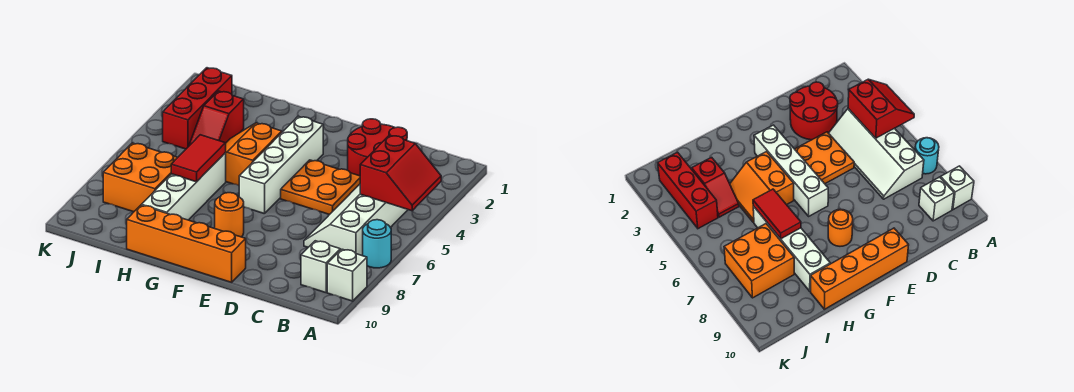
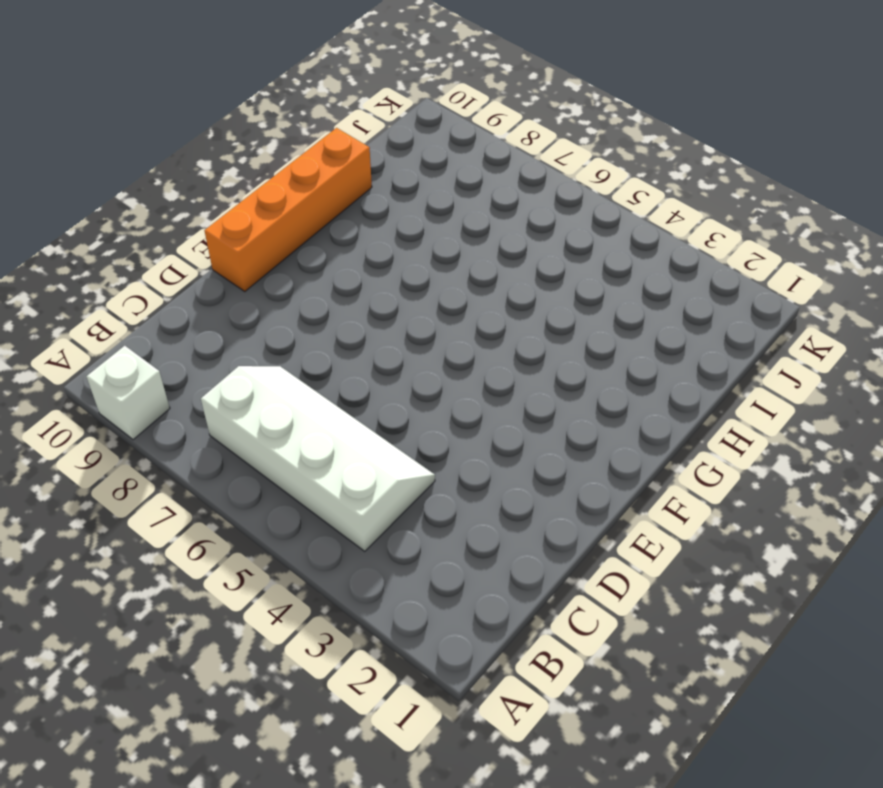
none -> cyan 1x1 round brick [363,220,391,268]
none -> white 1x1 brick [301,241,340,293]
none -> red 2x2 round brick [348,119,407,176]

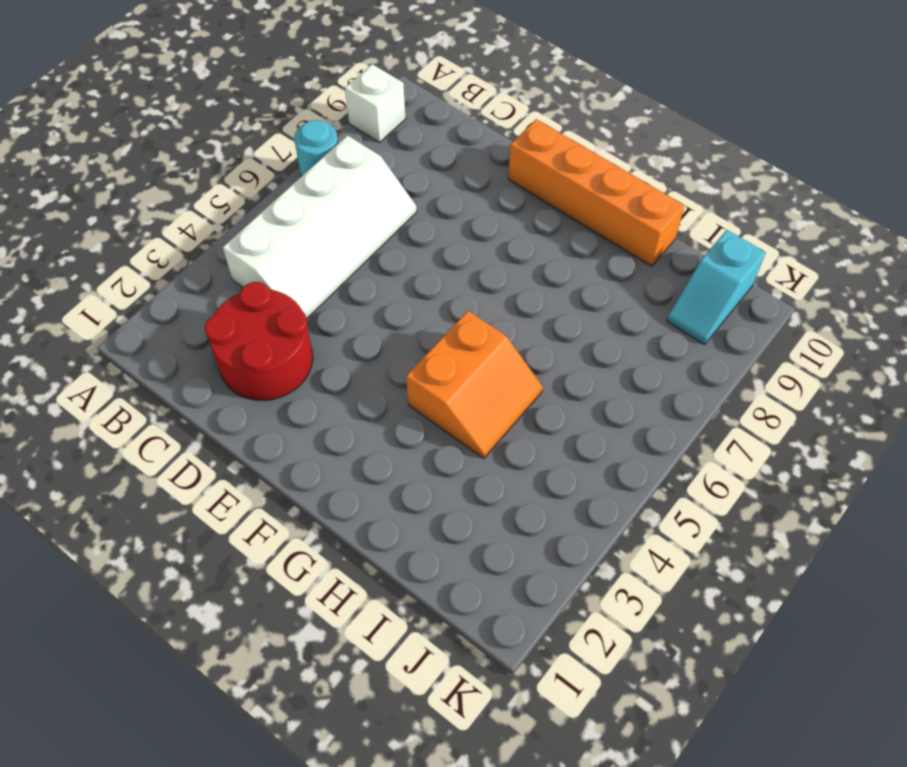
cyan 1x2 slope [667,230,766,345] -> none
none -> white 1x1 brick [301,241,340,293]
none -> orange 2x2 plate [281,160,360,215]
none -> white 1x4 brick [239,116,323,214]

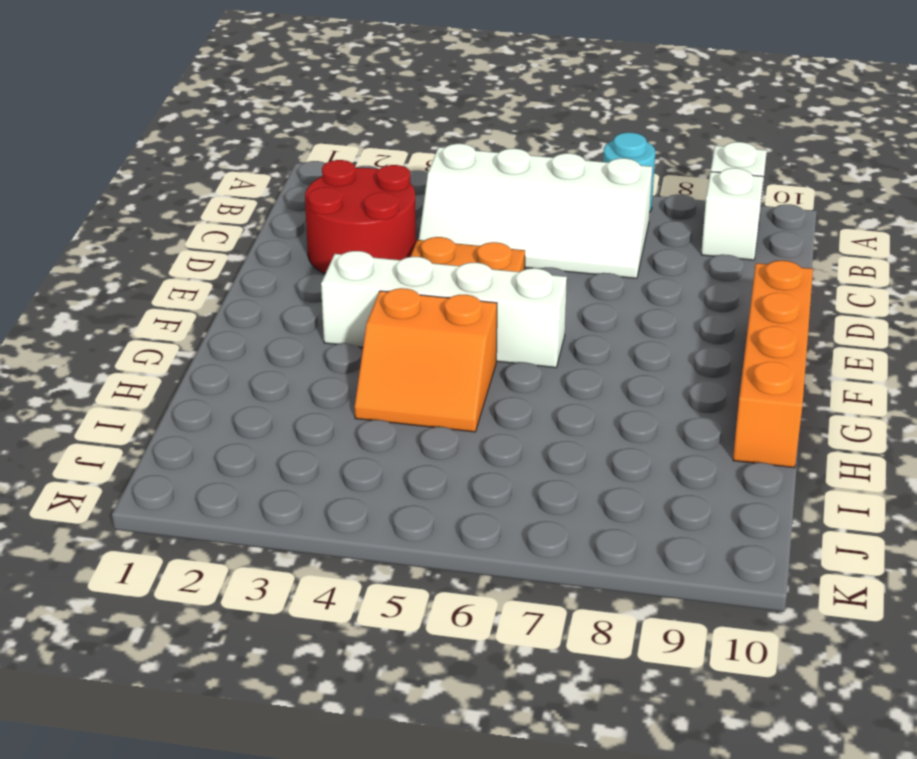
none -> orange 1x1 round brick [215,193,244,237]
none -> white 1x4 brick [141,153,226,220]
none -> red 1x2 slope [189,91,244,146]

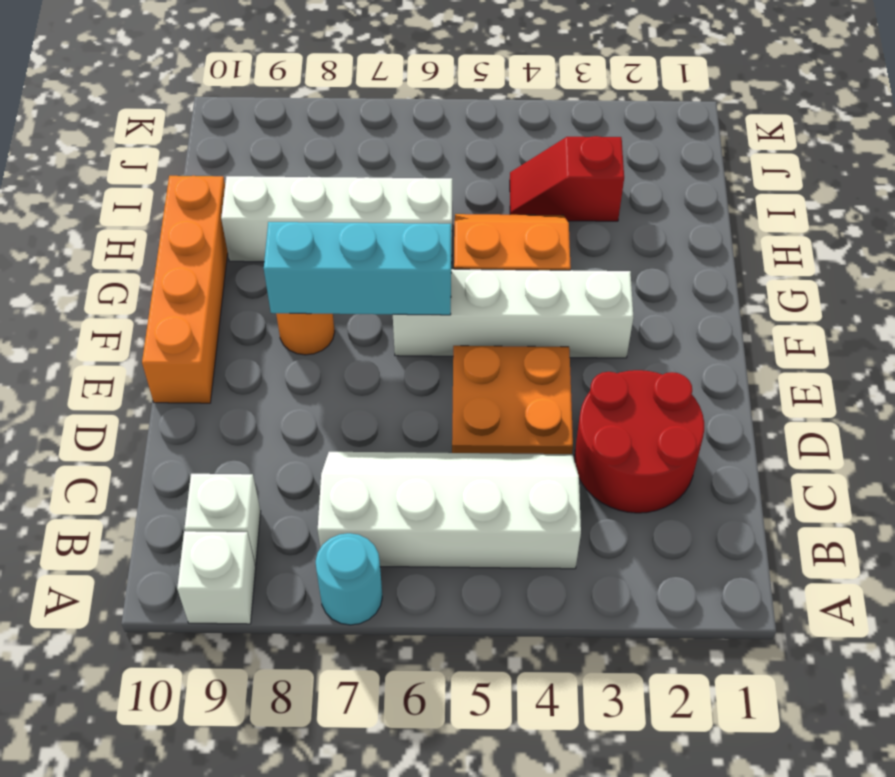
cyan 1x3 brick [264,222,451,315] -> none
none -> orange 2x2 brick [103,143,178,212]
none -> red 1x3 brick [163,68,232,149]
none -> red 2x2 slope [360,135,441,211]

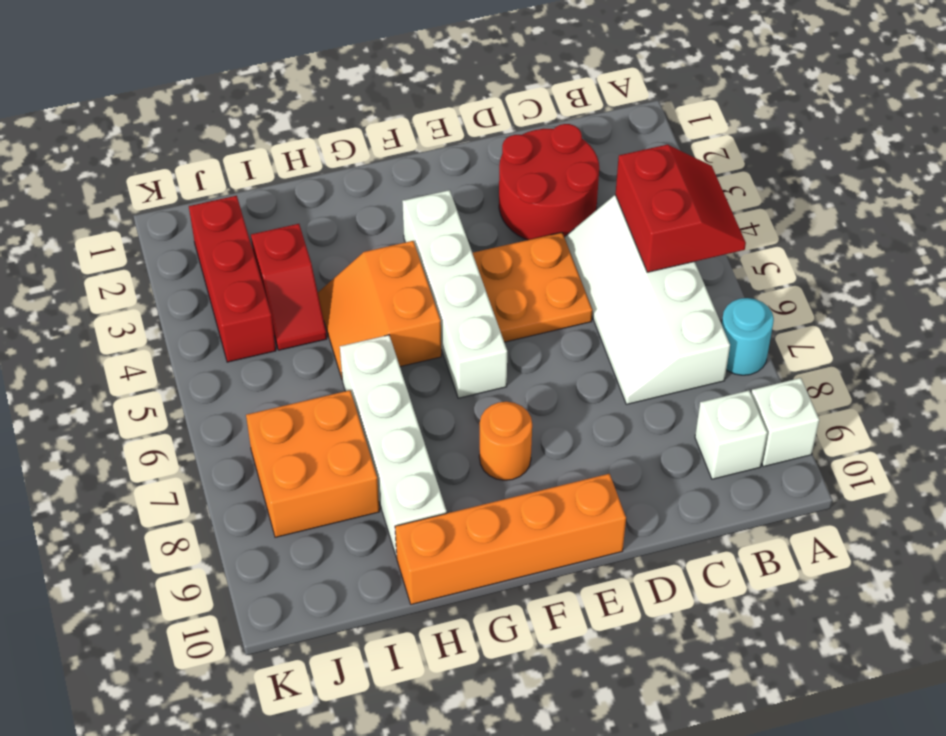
none -> red 1x2 tile [171,135,226,182]

